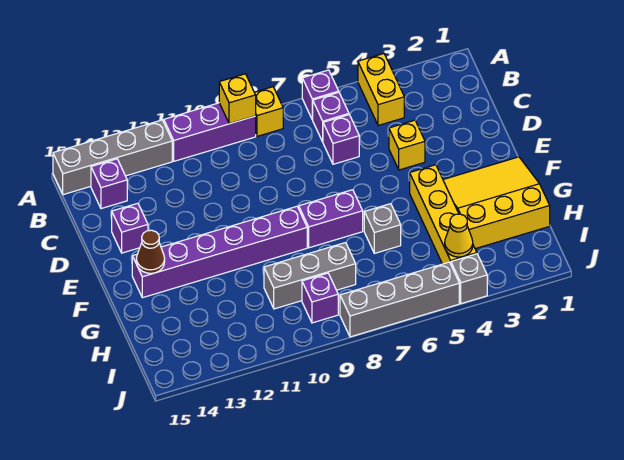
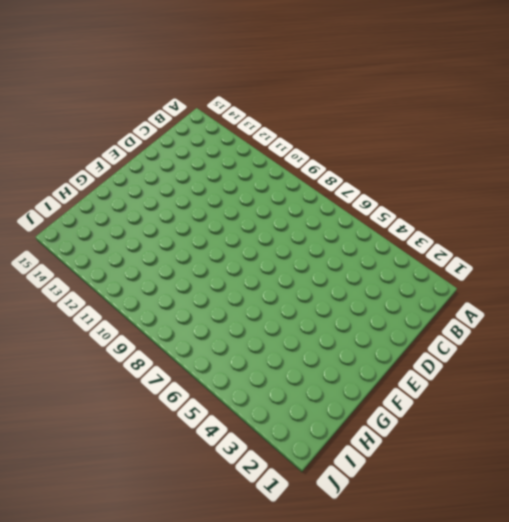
none -> yellow 1x2 brick [358,54,404,125]
none -> purple 1x1 brick [302,70,339,120]
none -> yellow 1x1 brick [254,87,283,136]

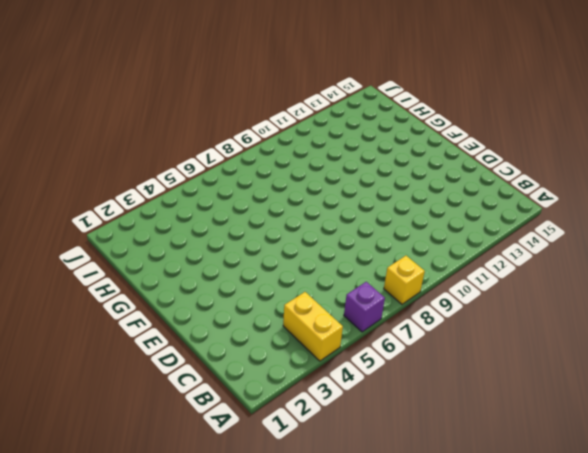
none -> purple 1x3 brick [164,103,256,161]
none -> grey 1x4 brick [53,120,172,195]
none -> purple 1x1 brick [313,92,349,142]

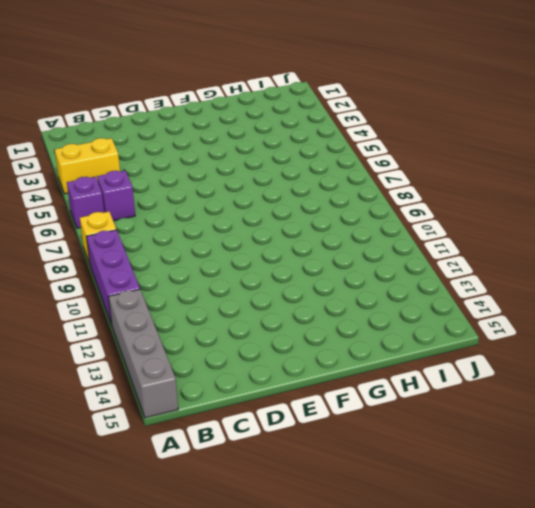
none -> purple 1x1 brick [91,159,127,209]
none -> purple 1x1 brick [323,115,359,164]
none -> yellow 1x1 brick [389,120,425,170]

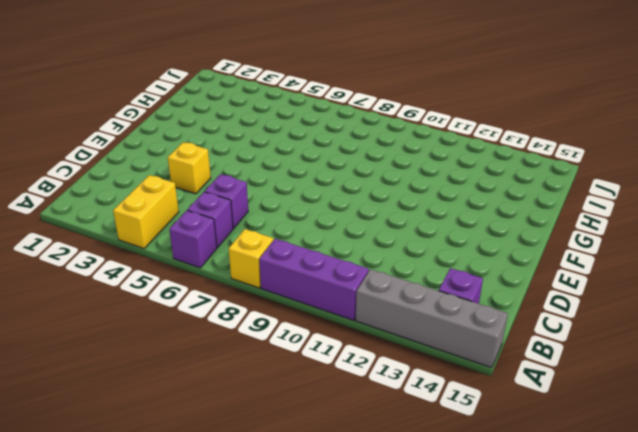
none -> purple 1x1 brick [112,203,148,253]
none -> yellow 3x3 slope [443,157,550,249]
none -> yellow 1x4 brick [410,165,477,264]

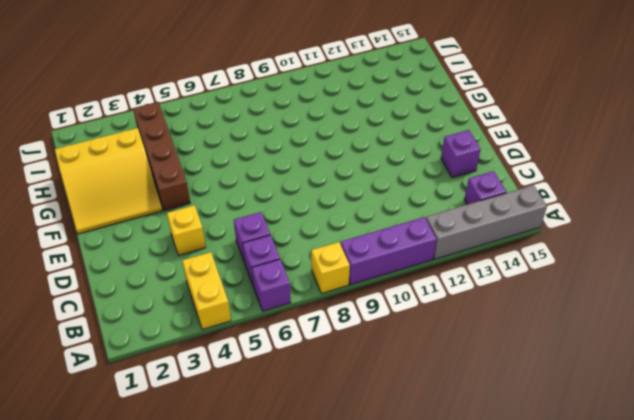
brown 1x4 brick [133,102,190,210] -> yellow 1x4 brick [410,165,477,264]
none -> purple 1x2 brick [299,190,363,248]
none -> purple 1x6 brick [132,206,307,298]
none -> grey 1x1 brick [364,204,401,253]

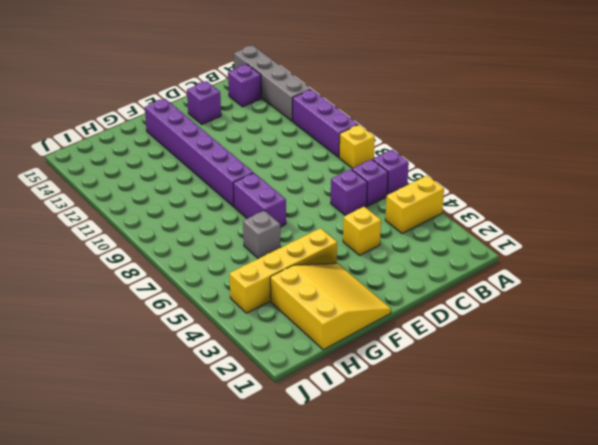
none -> grey 1x3 brick [264,243,356,309]
none -> purple 1x1 brick [302,273,338,323]
none -> grey 1x1 brick [451,254,487,304]

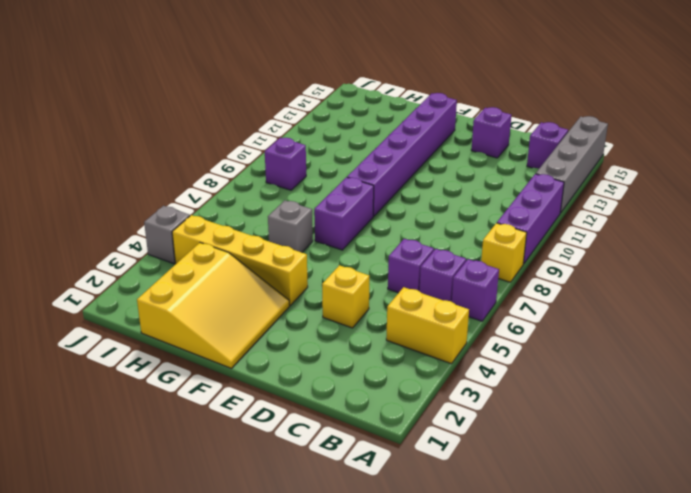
none -> grey 1x3 brick [264,243,356,309]
none -> grey 1x4 brick [340,262,459,337]
none -> yellow 1x1 brick [219,74,256,124]

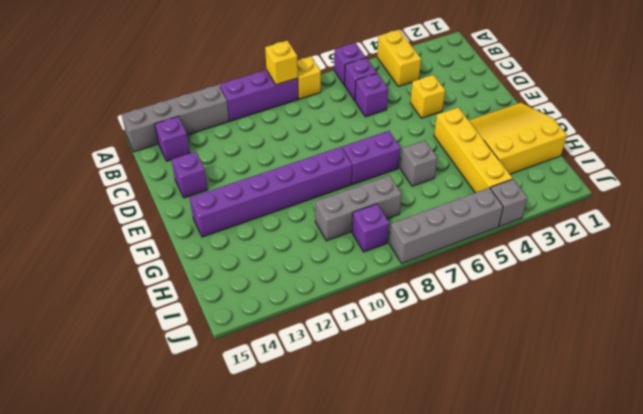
none -> brown 1x1 cone [136,230,165,273]
none -> yellow 1x1 cone [445,214,473,257]

